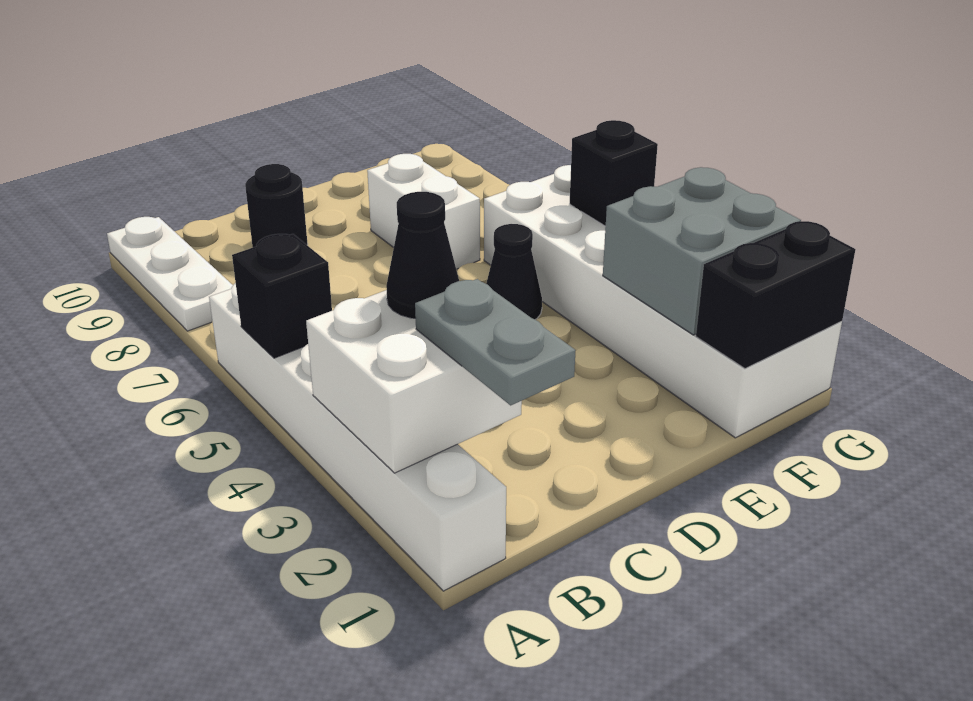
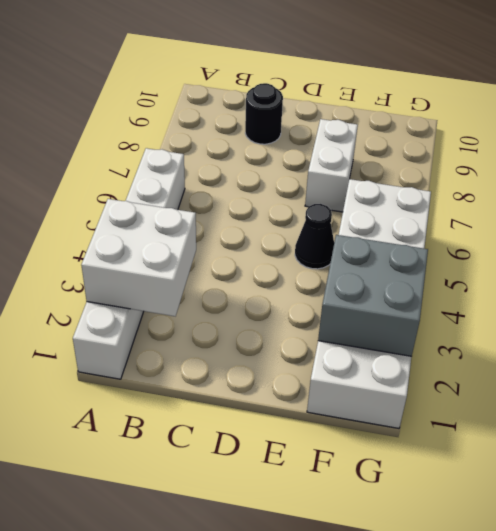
none -> white 1x3 plate [107,217,233,331]
none -> black 1x1 brick [232,234,332,358]
none -> black 1x2 brick [696,221,856,369]

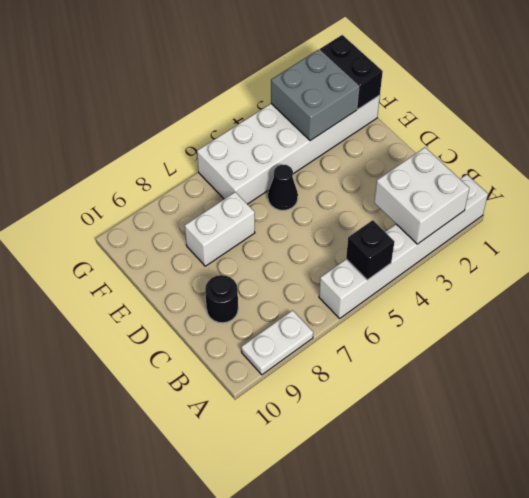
white 1x2 plate [241,310,313,375] -> white 1x3 plate [107,217,233,331]
none -> black 1x1 brick [570,120,658,226]
none -> grey 1x2 plate [415,279,576,405]
none -> black 1x1 cone [386,192,459,318]

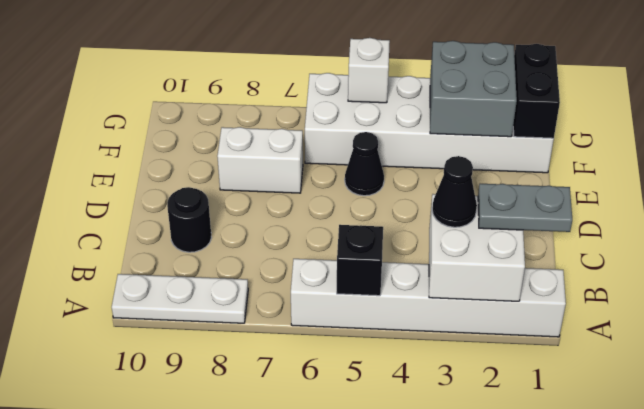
white 1x1 brick [348,38,390,103] -> black 1x1 brick [570,120,658,226]

